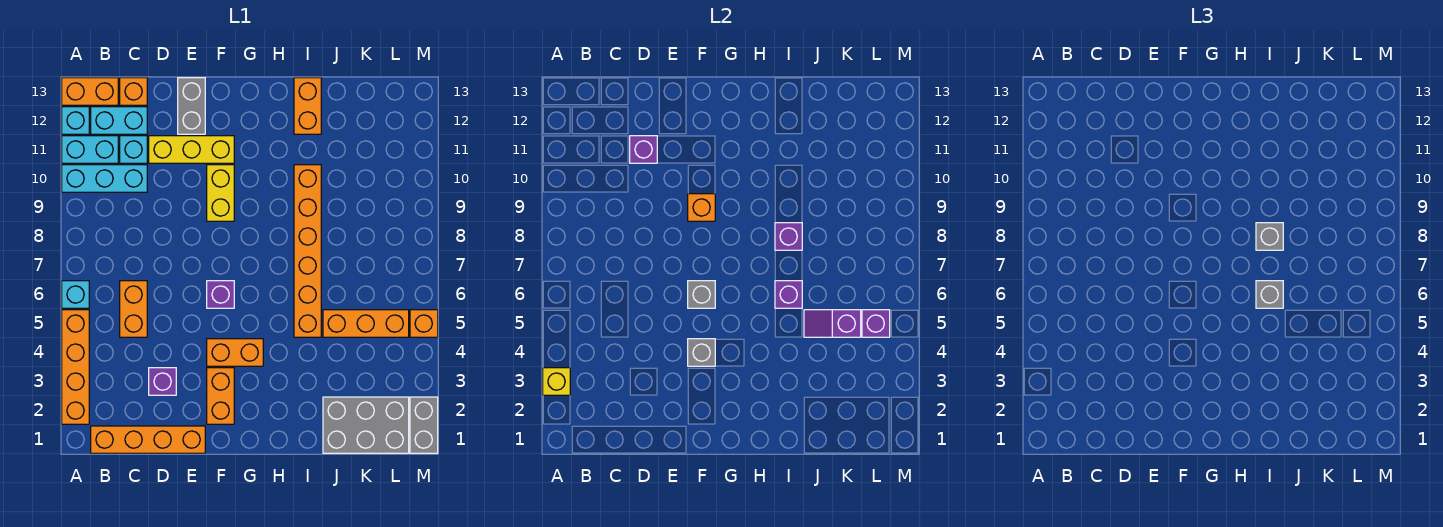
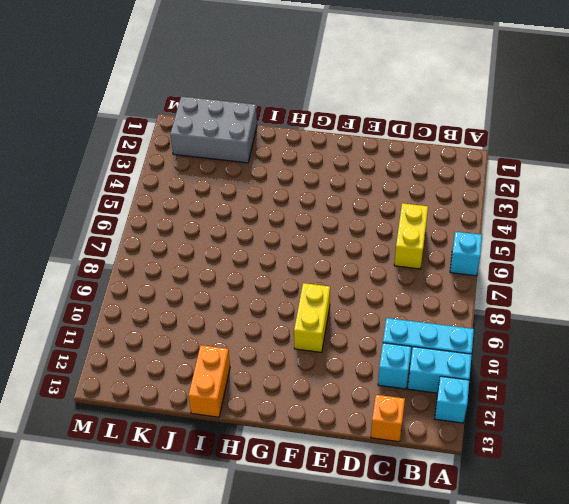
yellow 1x2 brick [394,203,428,269] -> orange 1x2 brick [120,281,147,337]
none -> orange 1x4 brick [62,310,89,424]
none -> orange 1x2 brick [62,78,118,105]
none -> orange 1x4 brick [91,426,205,453]
none -> cyan 1x2 brick [91,107,147,134]

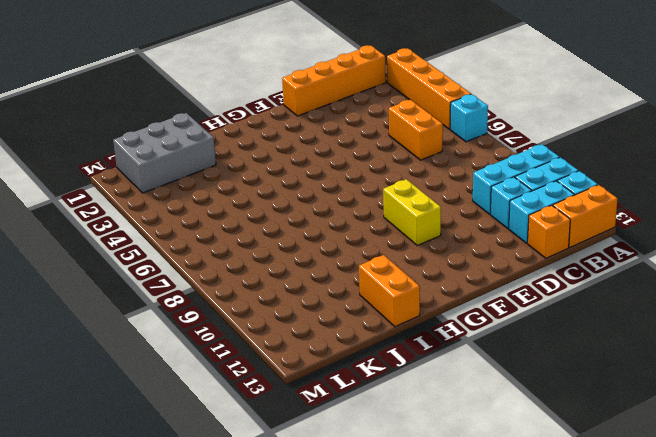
none -> purple 1x1 brick [149,368,176,395]
none -> yellow 1x3 brick [149,136,234,163]
none -> grey 1x2 brick [178,78,205,134]
none -> orange 1x2 brick [207,368,234,424]

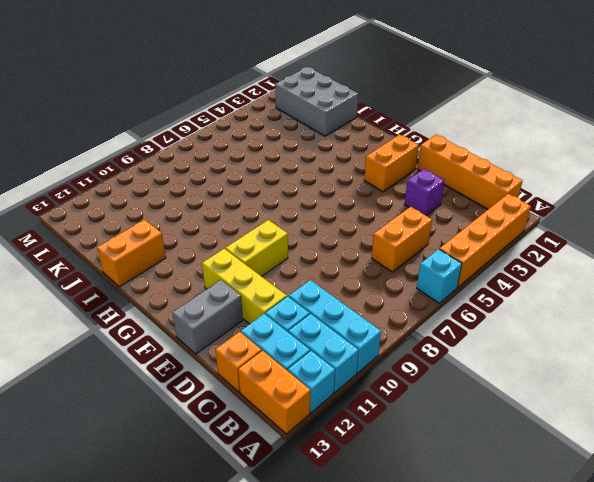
none -> orange 1x2 brick [207,339,263,366]
none -> purple 1x1 brick [207,281,234,308]
none -> orange 1x6 brick [294,165,321,337]
none -> orange 1x3 brick [323,310,409,337]

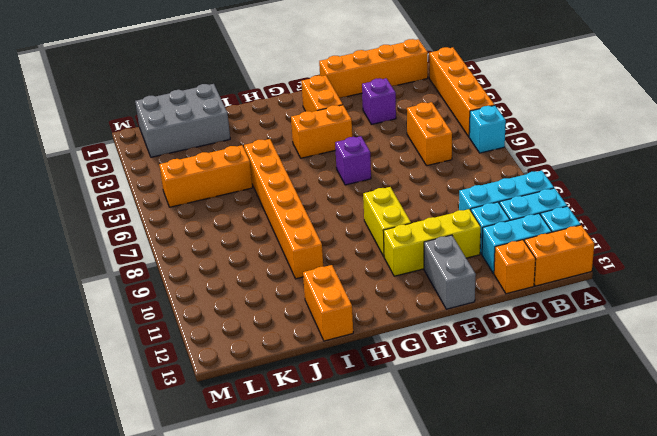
none -> grey 1x2 brick [410,397,438,453]
none -> orange 1x1 brick [410,310,438,337]
none -> yellow 1x1 brick [543,368,570,395]
none -> purple 1x1 brick [630,136,657,163]

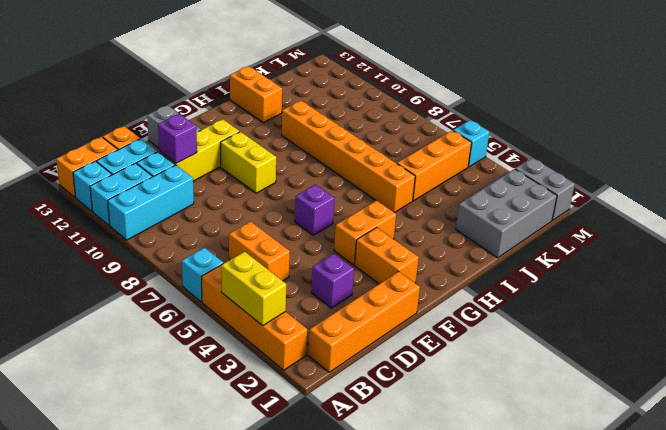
yellow 1x2 brick [221,252,286,326] -> yellow 1x1 brick [543,368,570,395]
cyan 1x1 brick [453,120,489,167] -> orange 1x1 brick [410,310,438,337]
none -> grey 1x1 brick [688,339,715,366]
none -> grey 1x1 brick [688,281,715,308]
none -> orange 1x1 brick [688,194,715,221]
none -> purple 1x1 brick [775,281,802,308]

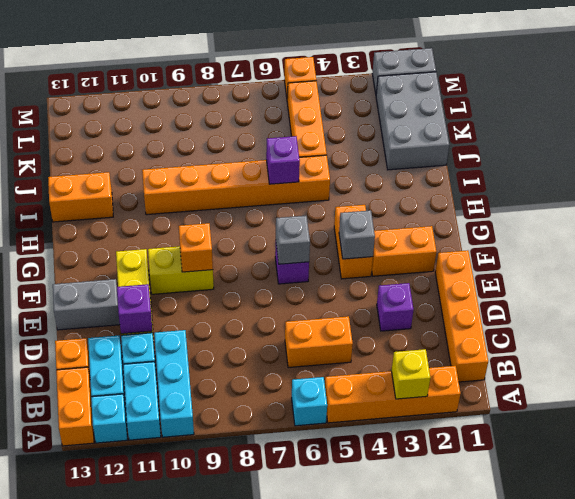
none -> purple 1x1 brick [775,223,802,250]
none -> purple 1x2 slope [804,310,861,337]
none -> purple 1x1 brick [862,310,890,337]
none -> grey 1x1 brick [1256,281,1283,308]

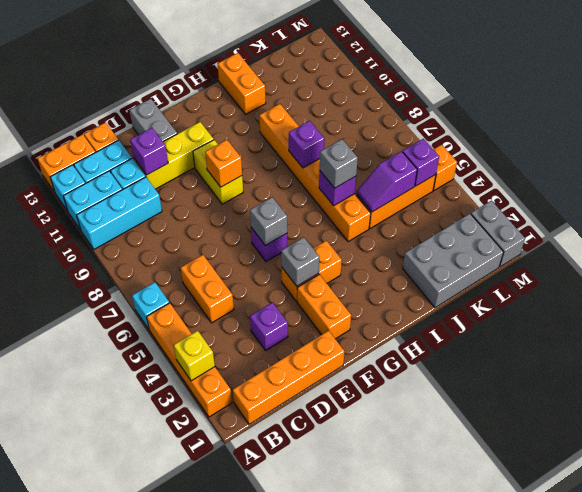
none -> grey 1x1 brick [1256,223,1283,250]

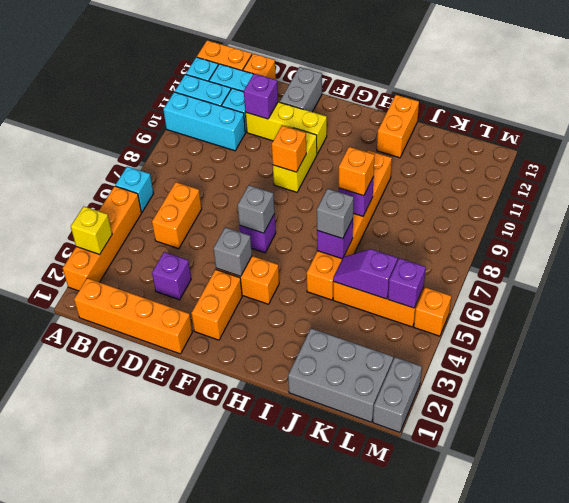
orange 1x1 brick [339,147,374,196] -> grey 1x1 brick [1256,223,1283,250]

